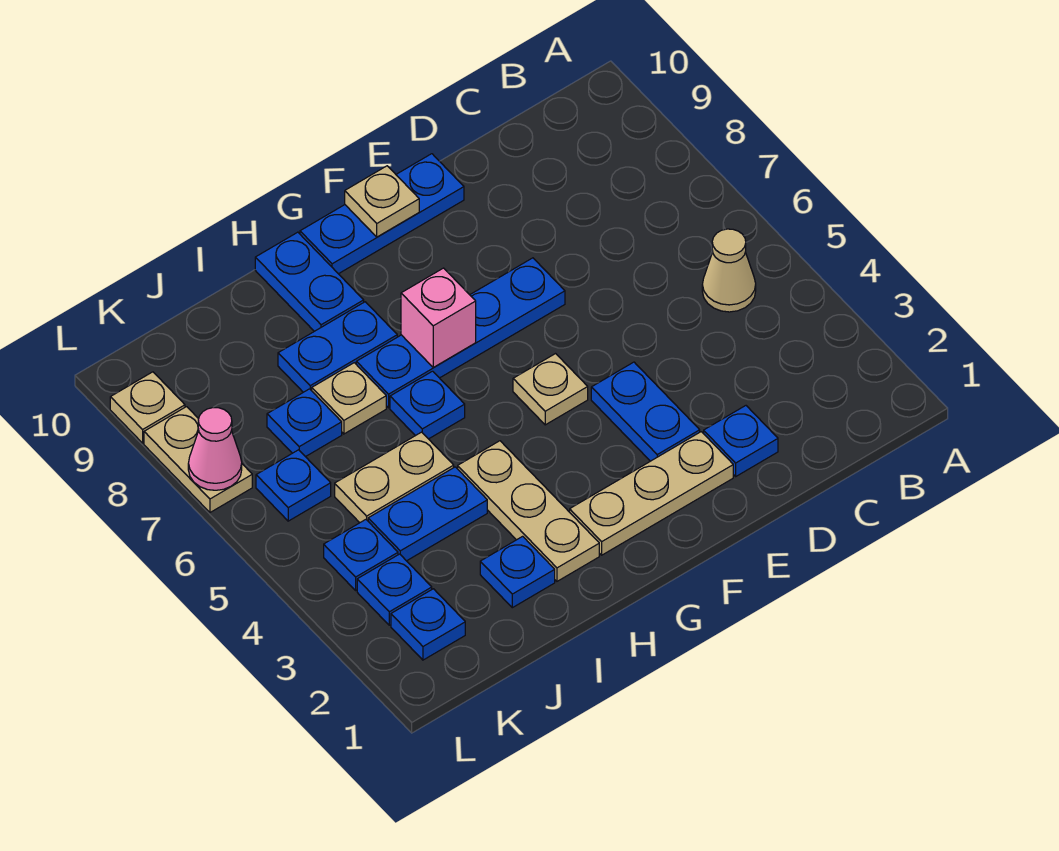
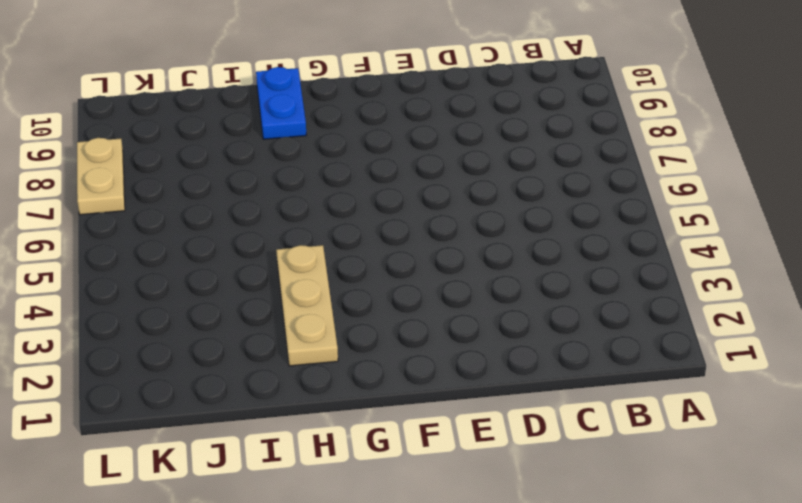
none -> tan 1x1 cone [702,229,756,312]
none -> blue 1x1 plate [704,406,778,476]
none -> tan 1x3 plate [570,432,733,555]

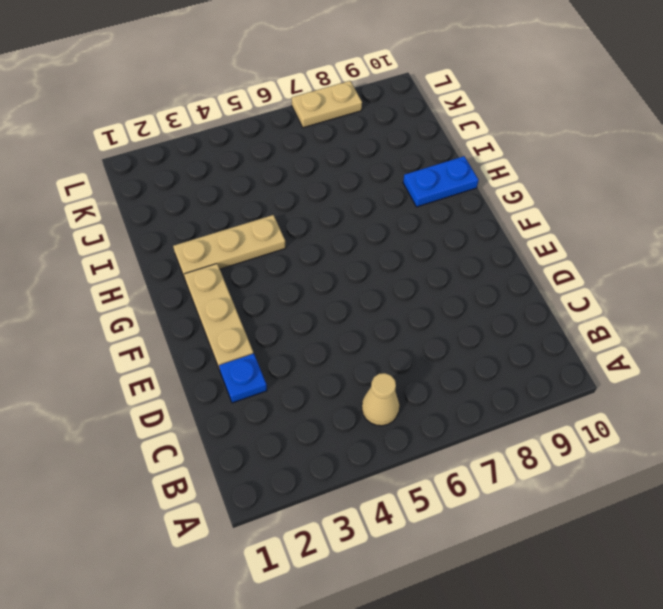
none -> blue 1x2 plate [591,362,700,461]
none -> blue 1x4 plate [356,258,565,408]
none -> blue 1x3 plate [300,154,464,274]

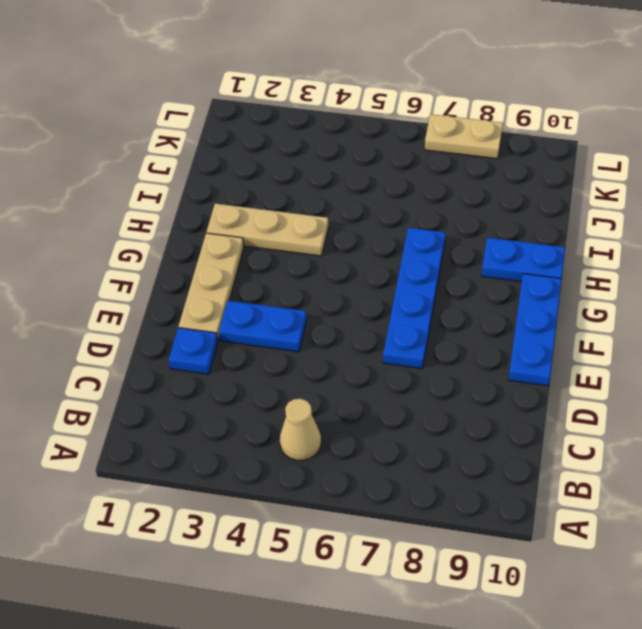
none -> tan 1x1 plate [513,354,588,425]
none -> blue 1x1 plate [390,371,465,439]
none -> blue 1x2 plate [278,302,397,392]

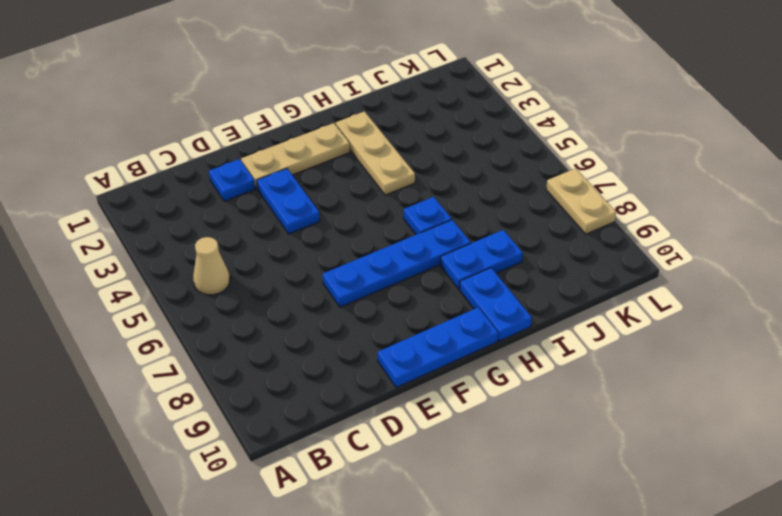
none -> tan 1x1 plate [513,354,588,425]
none -> blue 1x1 plate [480,536,555,608]
none -> blue 1x2 plate [368,467,487,561]

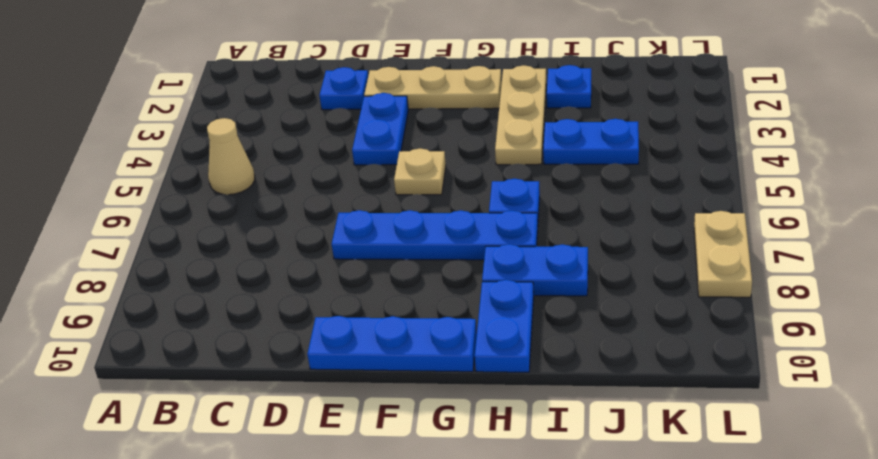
none -> tan 1x2 plate [335,432,454,523]
none -> tan 1x1 plate [312,363,386,434]
none -> blue 1x1 plate [267,389,342,457]

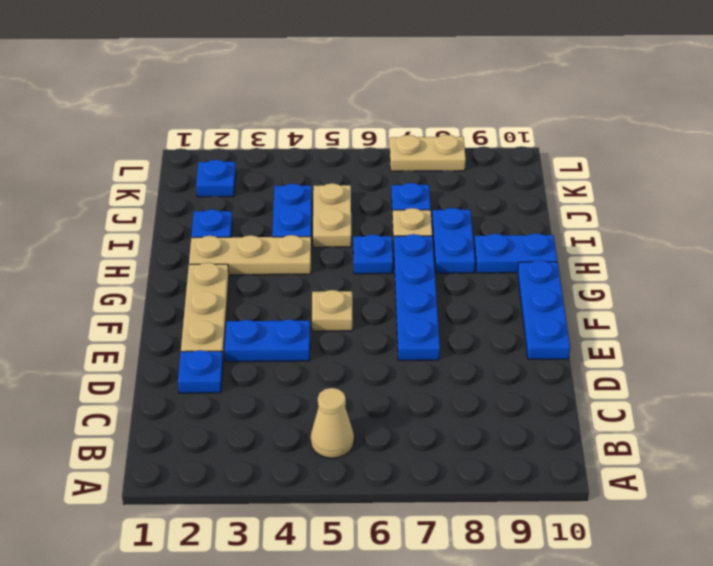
none -> blue 1x1 plate [357,554,432,625]
none -> blue 1x1 plate [324,520,398,590]
none -> blue 1x1 plate [256,450,331,521]

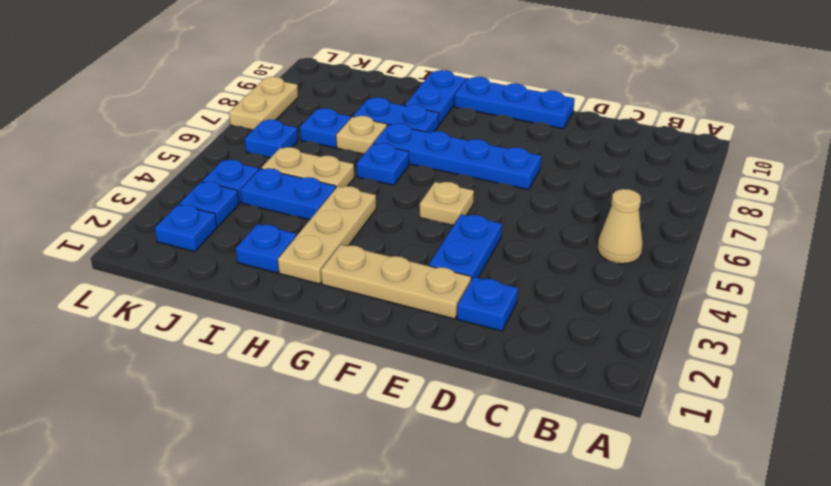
none -> tan 1x1 plate [110,372,185,443]
none -> tan 1x1 plate [345,166,419,237]
none -> pink 1x1 brick [401,268,476,368]

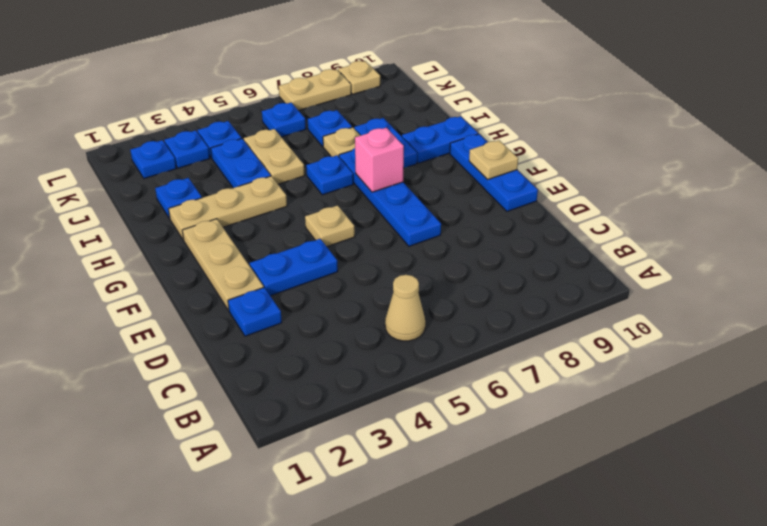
none -> pink 1x1 cone [188,408,242,490]

